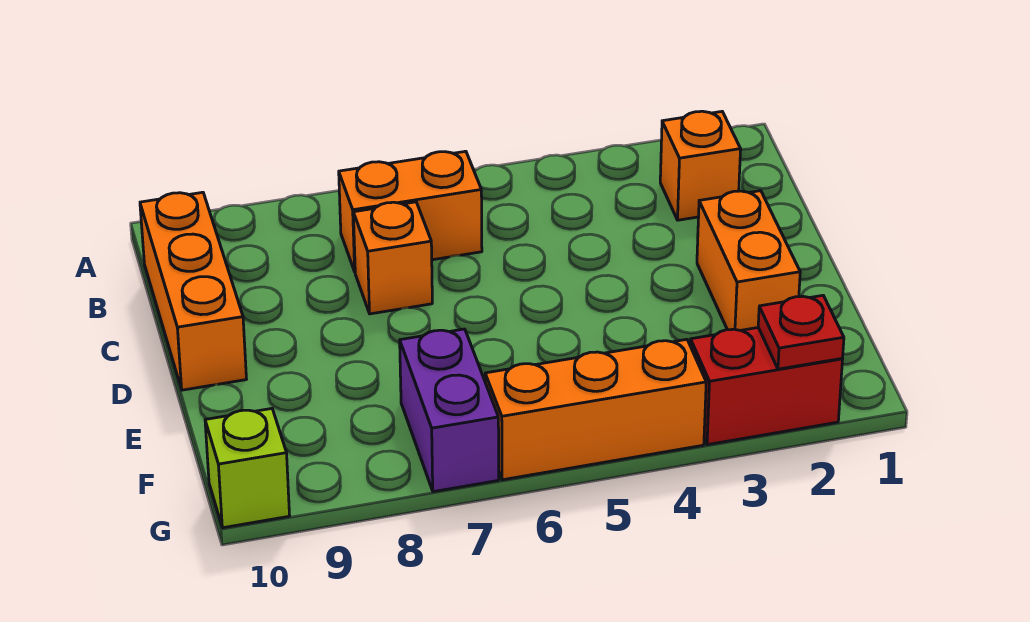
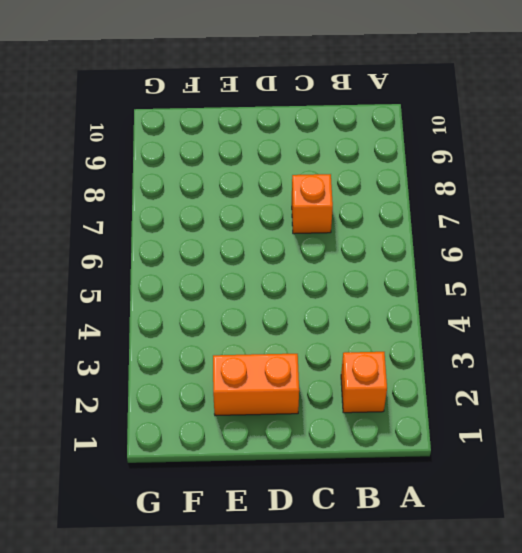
none -> orange 1x2 brick [339,151,482,271]
none -> orange 1x3 brick [140,192,246,390]

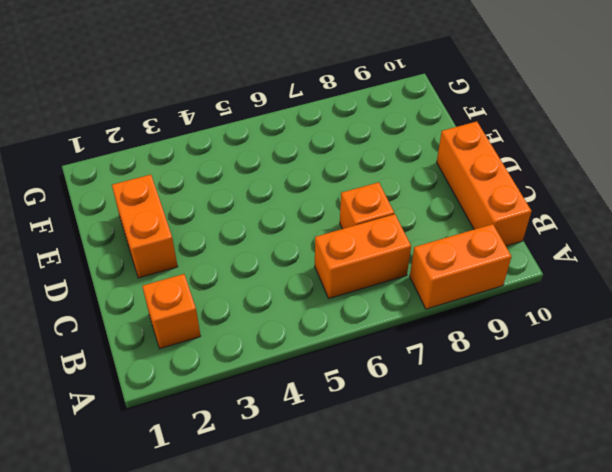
orange 1x2 brick [410,224,512,309] -> none
none -> purple 1x2 brick [400,329,499,492]
none -> red 1x2 brick [690,328,843,445]

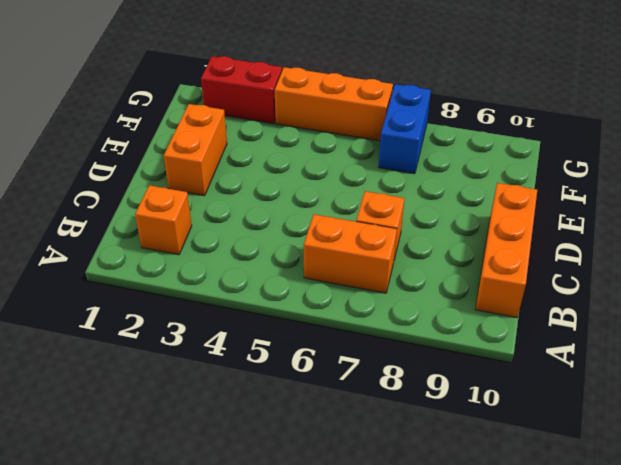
blue 1x2 brick [379,84,431,174] -> purple 1x2 brick [400,329,499,492]
none -> lime 1x1 brick [205,409,290,528]
none -> red 1x1 plate [758,295,844,369]

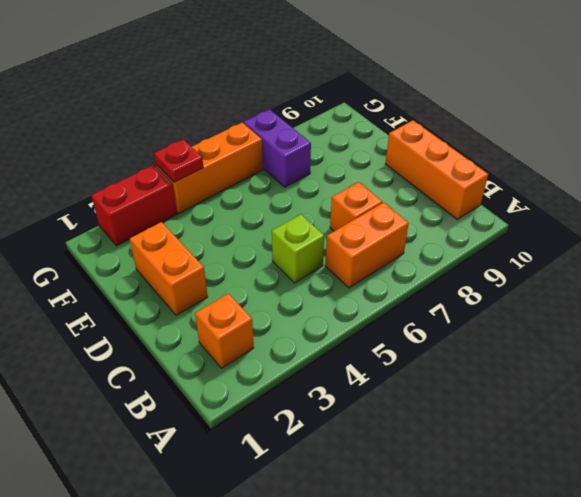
lime 1x1 brick [272,214,324,283] -> lime 1x1 brick moved to [205,409,290,528]
red 1x1 plate [154,139,203,182] -> red 1x1 plate moved to [758,295,844,369]

